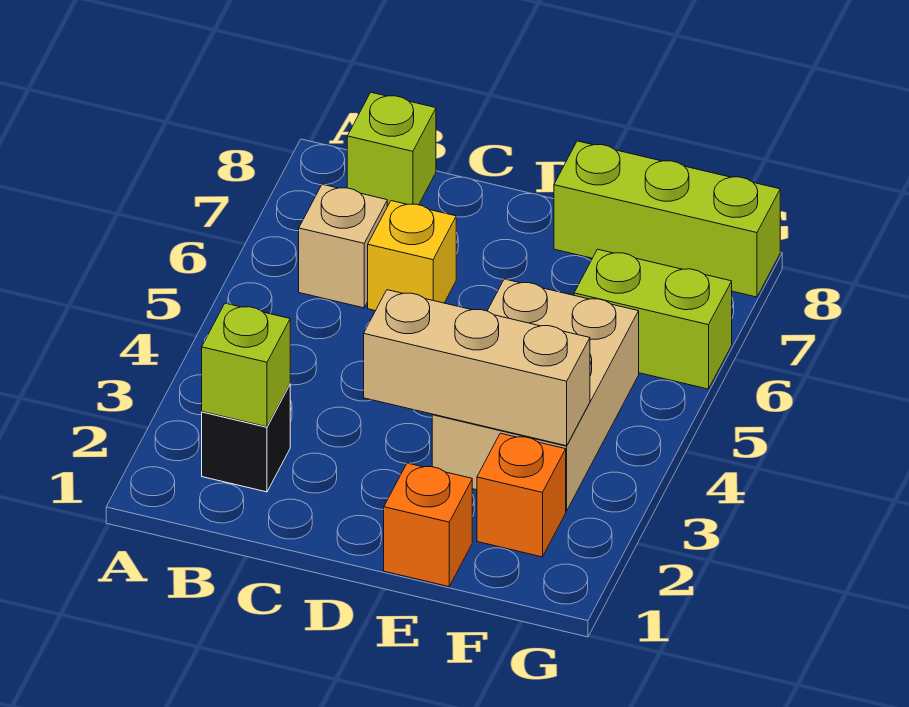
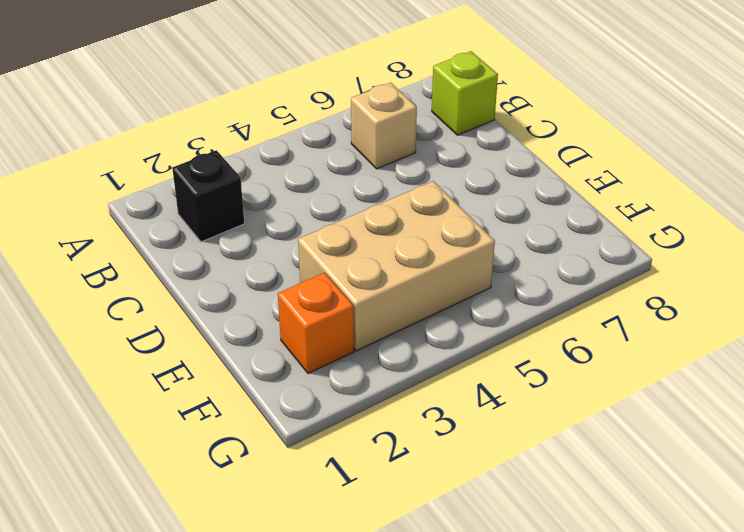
none -> yellow 1x1 brick [368,201,456,311]
none -> orange 1x1 brick [384,463,472,587]

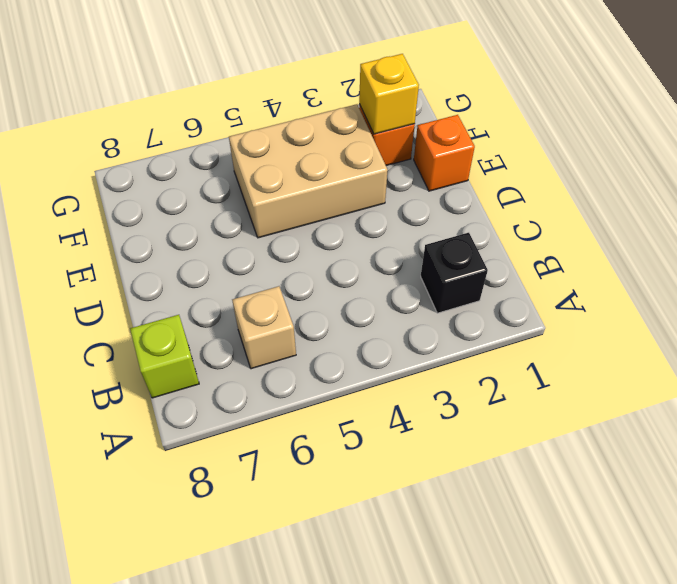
yellow 1x1 brick [359,54,419,134] -> yellow 1x1 brick moved to [368,201,456,311]
none -> lime 1x3 brick [554,141,780,297]
none -> lime 1x2 brick [574,249,732,389]

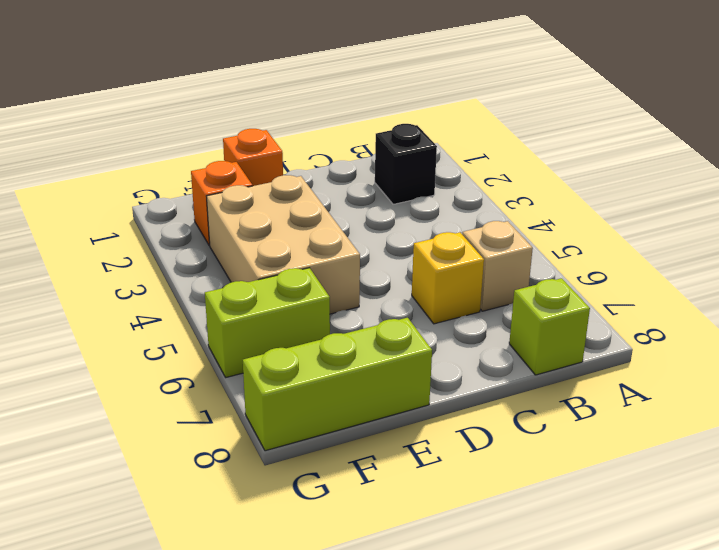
none -> lime 1x1 brick [202,303,290,427]
none -> tan 1x3 brick [364,290,590,446]

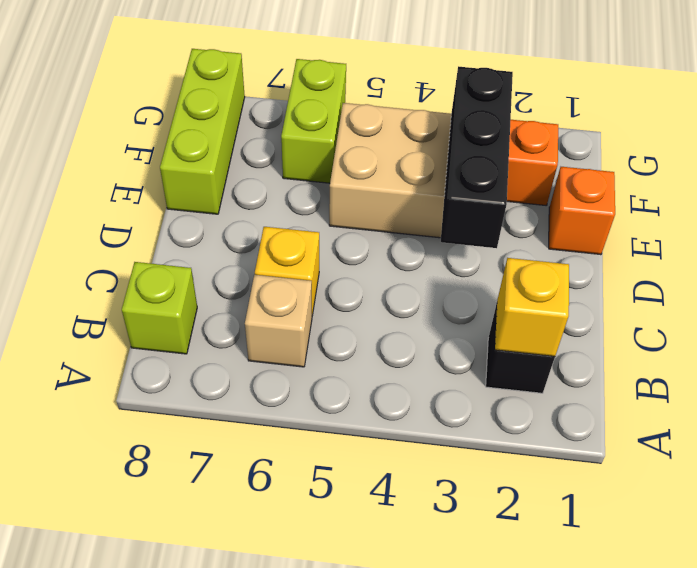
yellow 1x1 brick [495,258,569,357] -> lime 1x1 brick [202,303,290,427]
black 1x3 brick [441,66,513,248] -> tan 1x3 brick [364,290,590,446]

